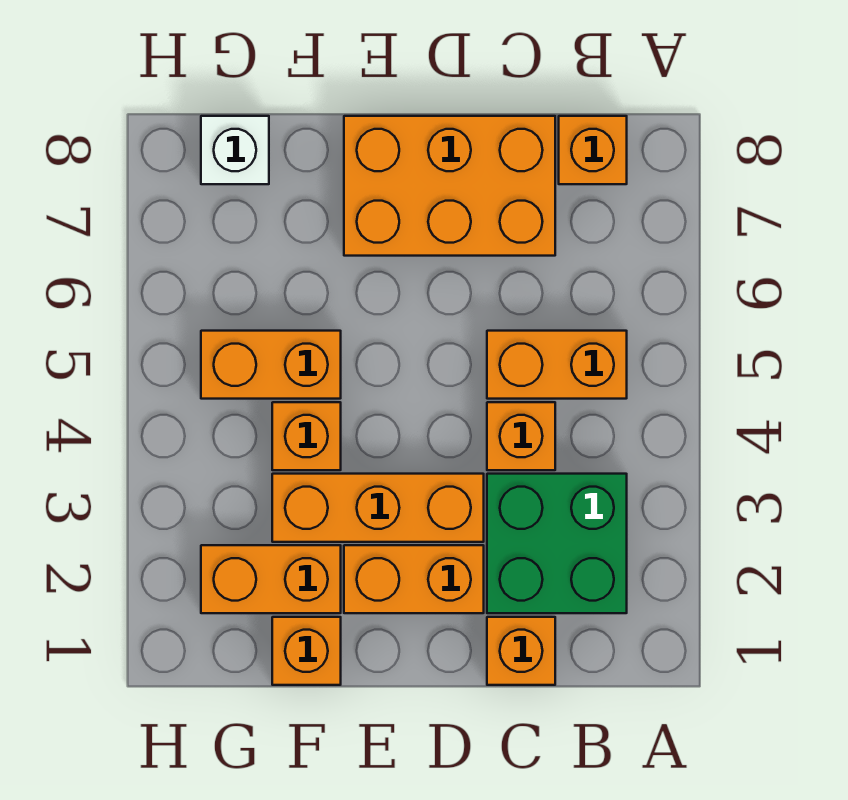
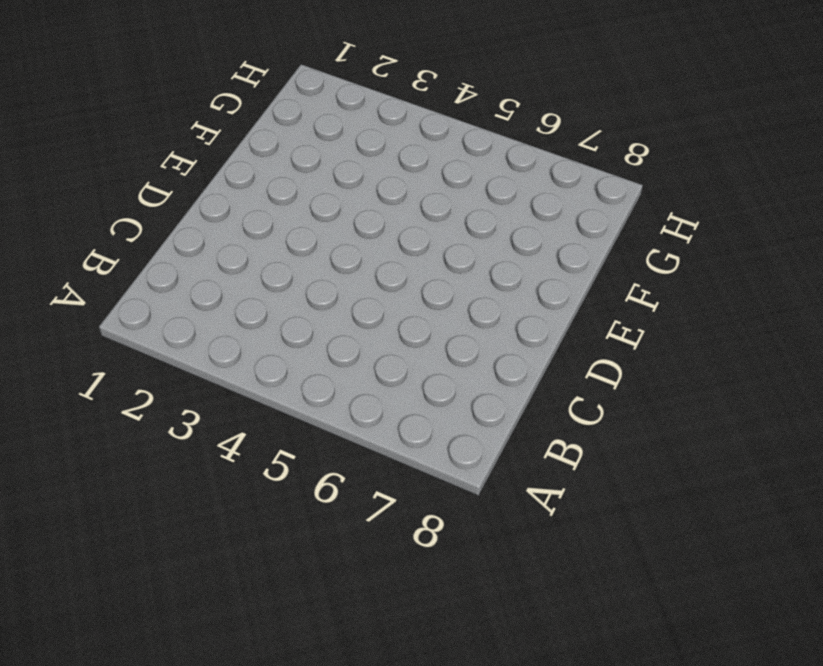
none -> green 2x2 brick [487,474,627,613]
none -> orange 1x2 brick [487,331,627,399]
none -> orange 1x1 brick [559,116,627,184]

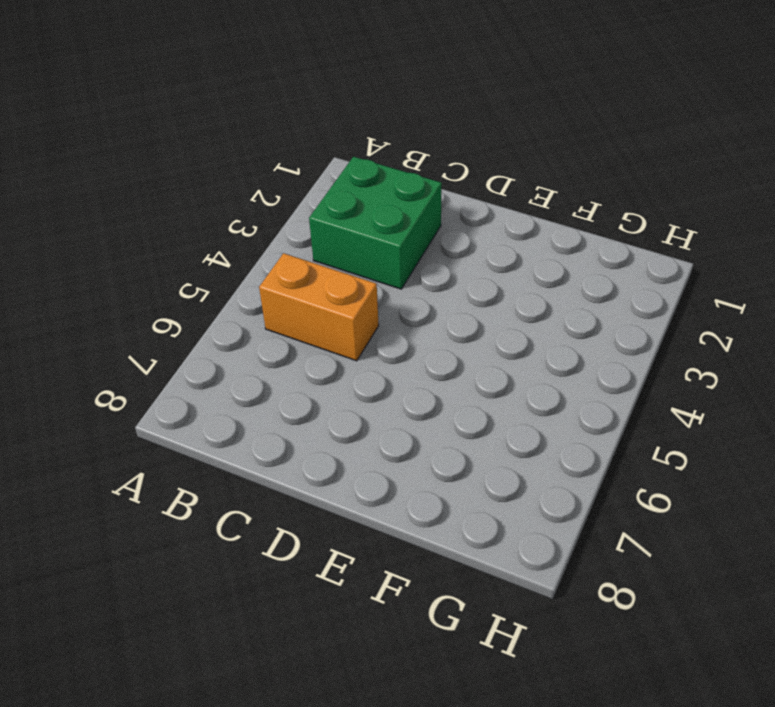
none -> orange 1x1 brick [559,116,627,184]
none -> orange 1x1 brick [487,617,555,685]
none -> orange 1x1 brick [487,402,555,470]

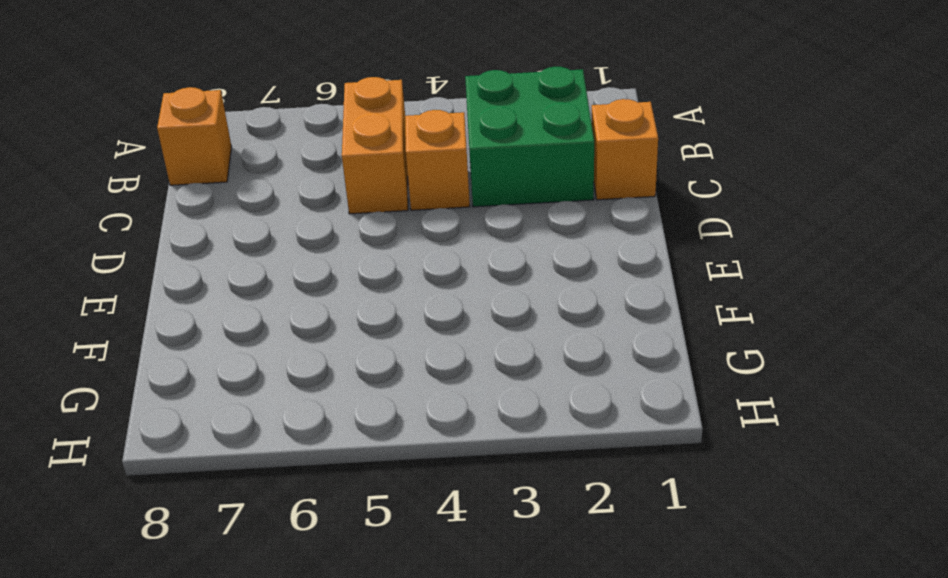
none -> orange 2x3 brick [344,116,555,256]
none -> orange 1x2 brick [344,545,484,613]
none -> orange 1x3 brick [272,474,484,542]

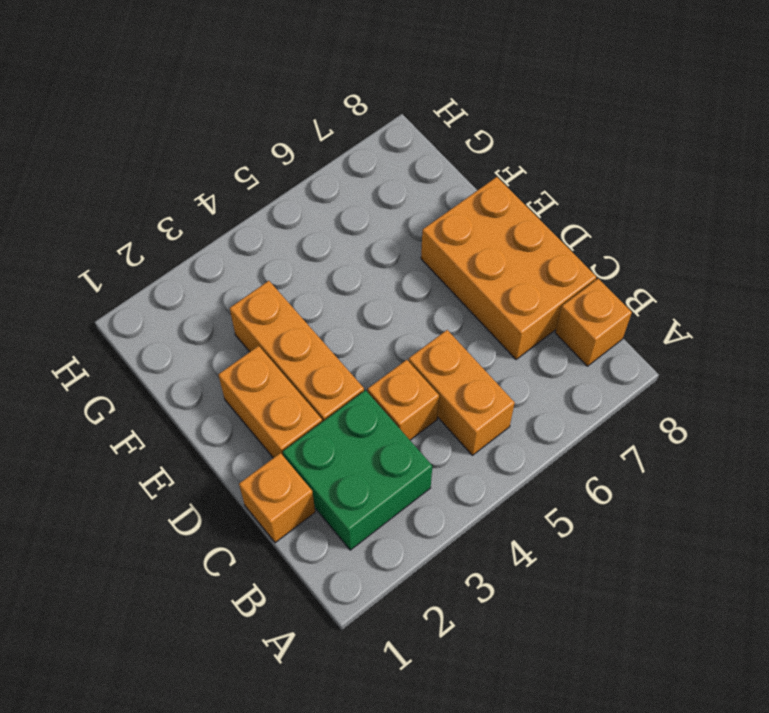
none -> orange 1x1 brick [272,617,341,685]
none -> orange 1x2 brick [201,545,341,613]
none -> orange 1x1 brick [272,402,341,470]

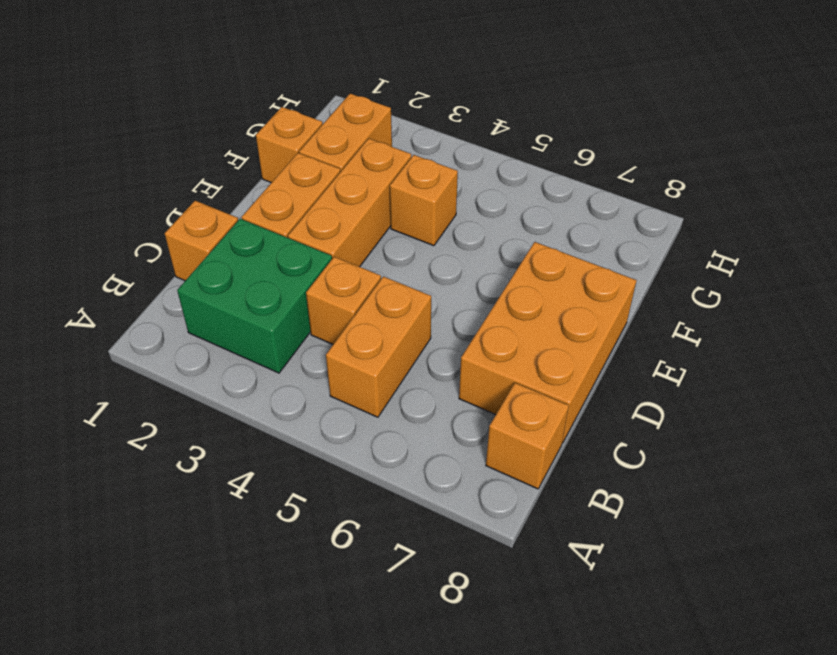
none -> orange 1x2 brick [201,331,341,399]
none -> white 1x1 brick [201,116,269,184]

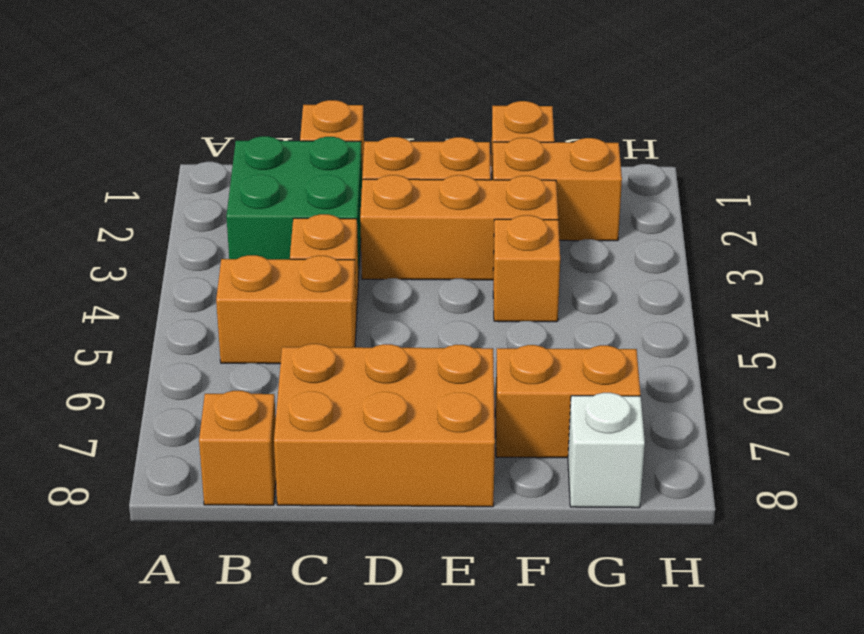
orange 1x2 brick [495,345,641,458] -> orange 1x2 brick moved to [201,331,341,399]

